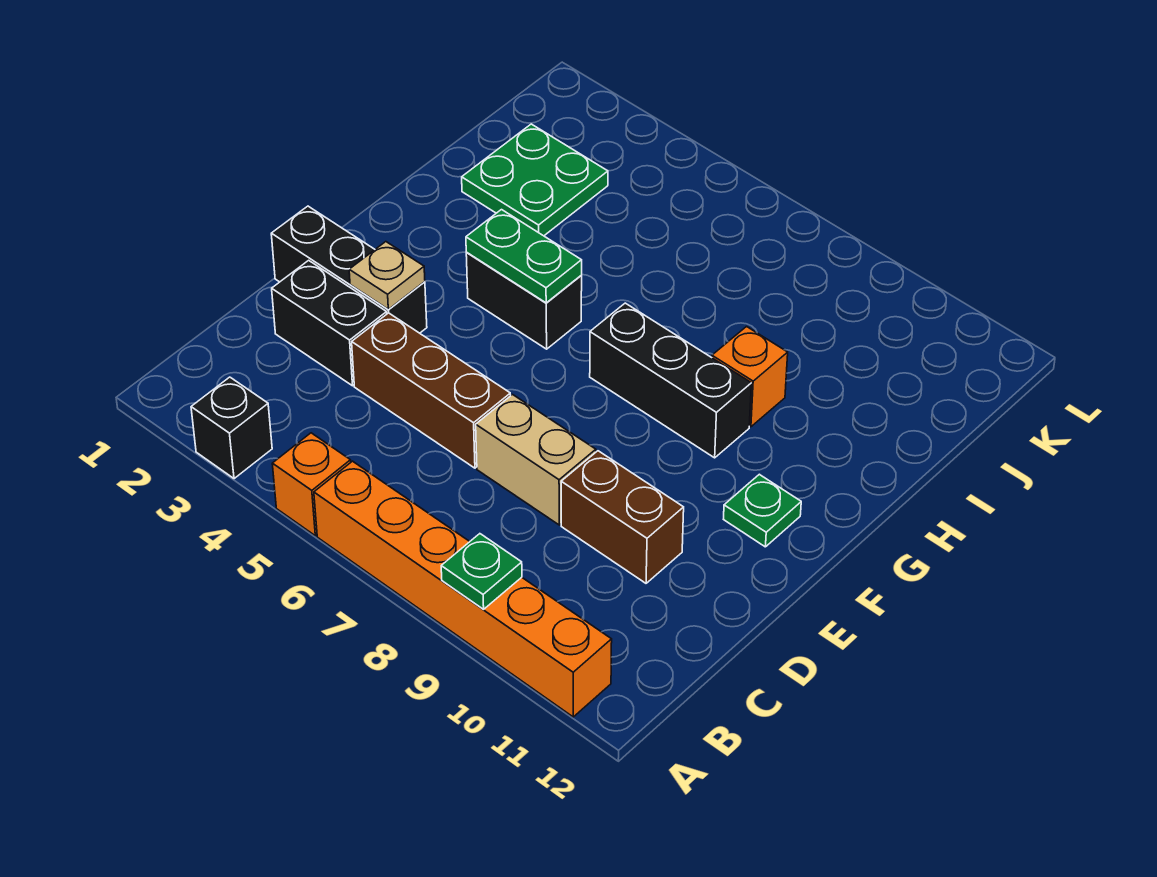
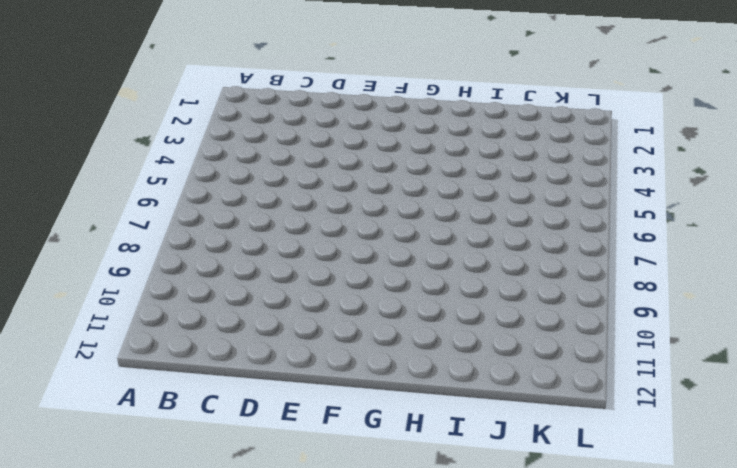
none -> black 1x1 brick [191,377,272,479]
none -> orange 1x1 brick [272,433,351,536]
none -> orange 1x6 brick [314,461,612,717]

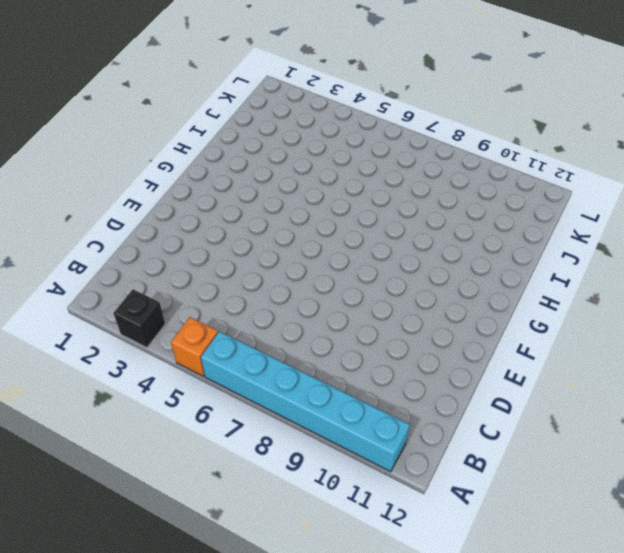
cyan 1x6 brick [201,331,410,472] -> orange 1x6 brick [314,461,612,717]
none -> black 1x2 brick [272,260,387,386]
none -> brown 1x3 brick [352,313,511,468]
none -> tan 1x2 brick [476,395,596,525]

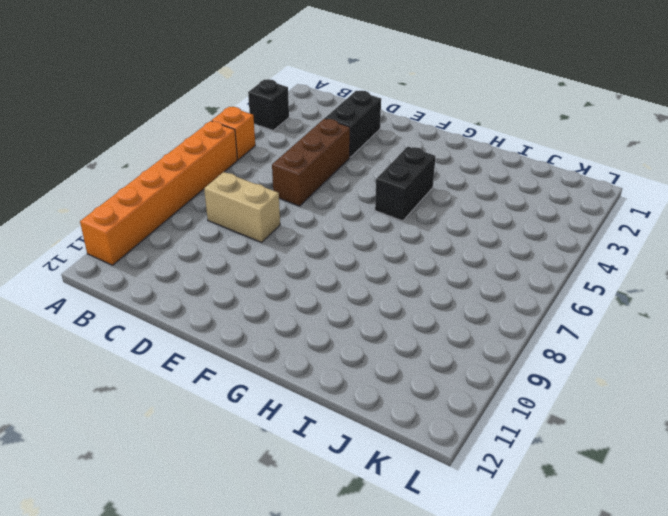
tan 1x2 brick [204,172,280,242] -> tan 1x2 brick turned to [476,395,596,525]
none -> brown 1x2 brick [561,451,684,583]
none -> black 1x3 brick [271,206,427,333]
none -> green 1x1 plate [724,474,801,547]

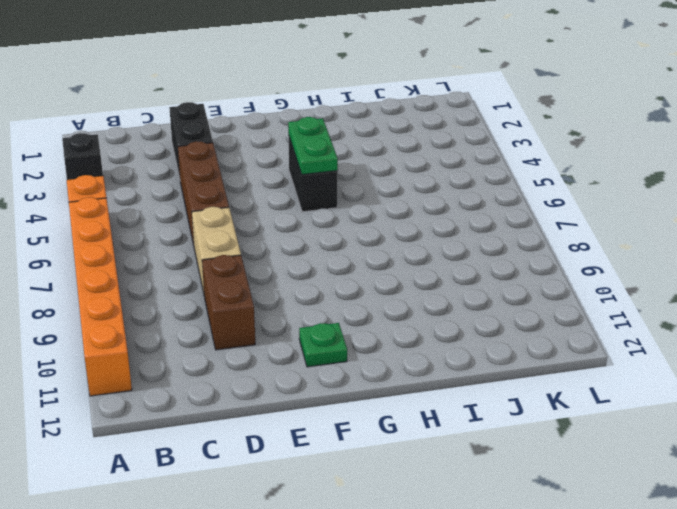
none -> black 1x3 brick [271,206,427,333]
none -> black 1x3 brick [590,303,751,458]
none -> orange 1x1 brick [712,327,788,427]

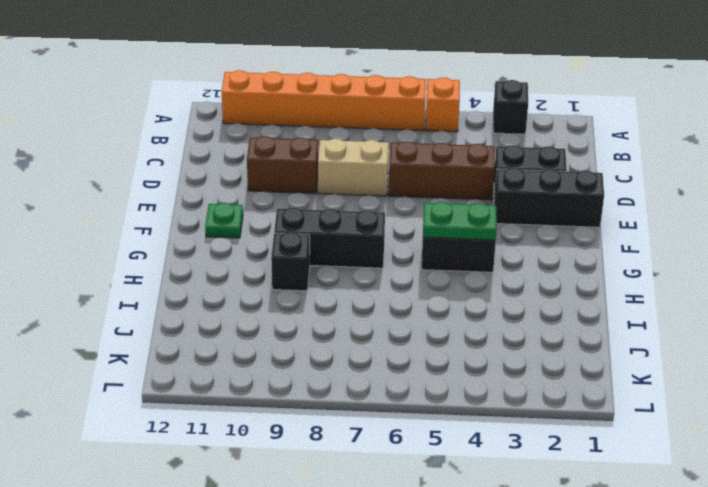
black 1x1 brick [271,232,310,291] -> orange 1x1 brick [712,327,788,427]
none -> green 2x2 plate [462,124,608,236]
none -> green 1x1 plate [441,534,522,609]
none -> tan 1x1 plate [349,242,425,309]

